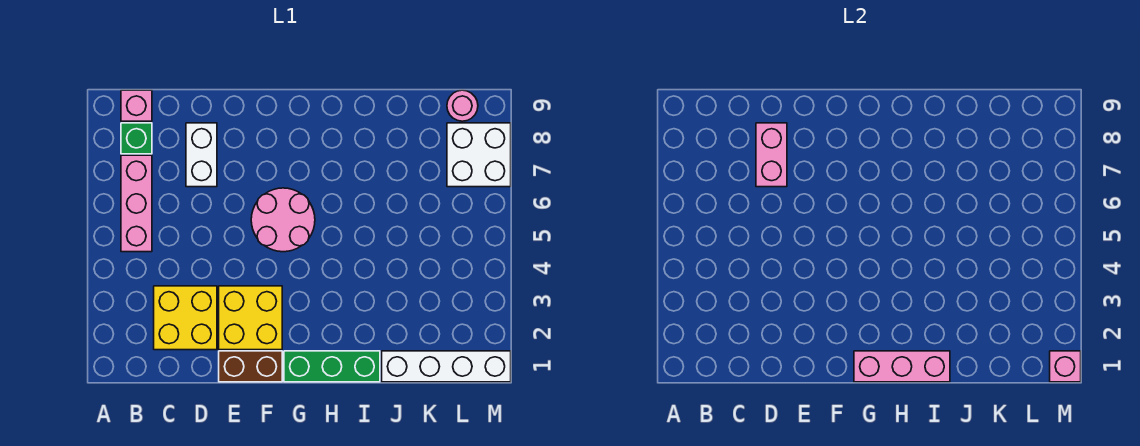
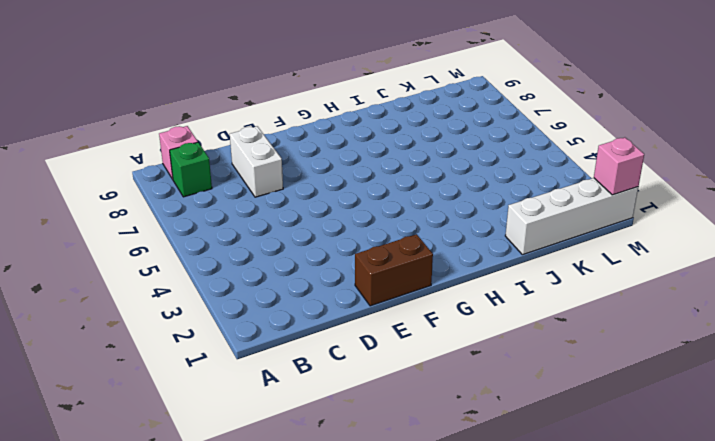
none -> pink 1x3 brick [121,155,152,252]
none -> yellow 2x2 brick [154,286,217,350]
none -> yellow 2x2 brick [219,286,282,350]

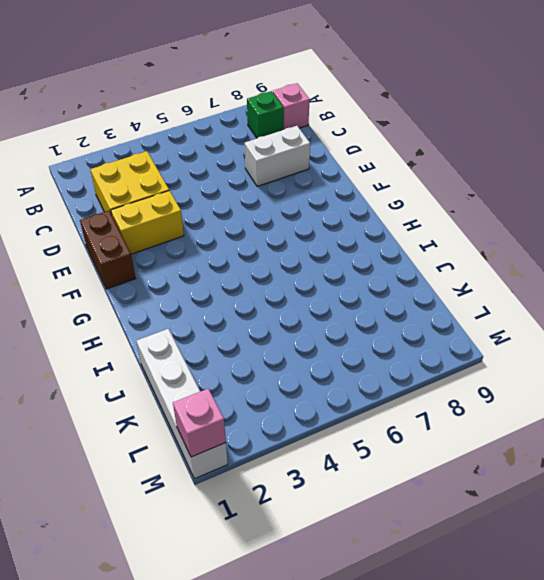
yellow 1x2 brick [111,190,184,254] -> yellow 2x2 brick [219,286,282,350]
none -> pink 1x3 brick [121,155,152,252]
none -> pink 2x2 round brick [251,188,315,252]
none -> green 1x3 brick [284,351,380,382]

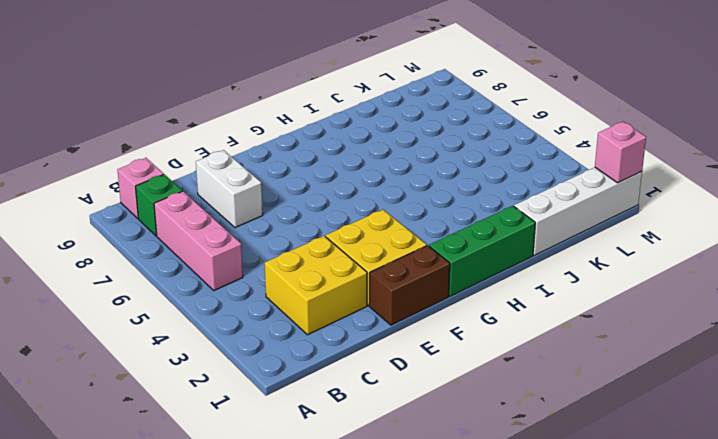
none -> pink 2x2 round brick [251,188,315,252]
none -> white 2x2 brick [447,123,511,187]
none -> pink 1x1 round brick [447,90,478,121]

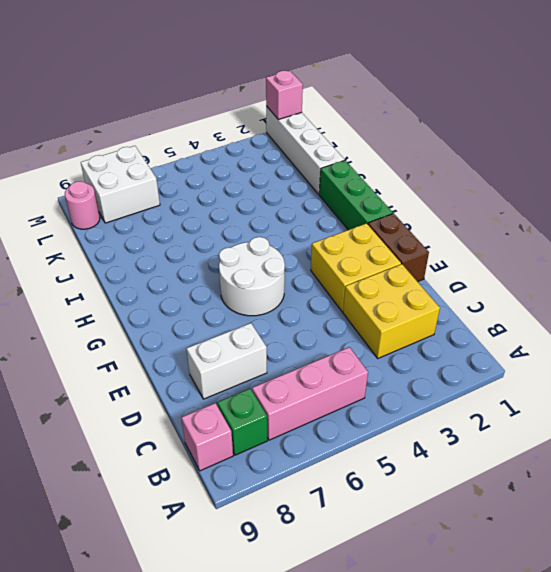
white 2x2 round brick [219,237,285,316] -> pink 2x2 round brick [251,188,315,252]
none -> pink 1x2 brick [756,123,787,187]
none -> pink 1x3 brick [854,351,950,382]

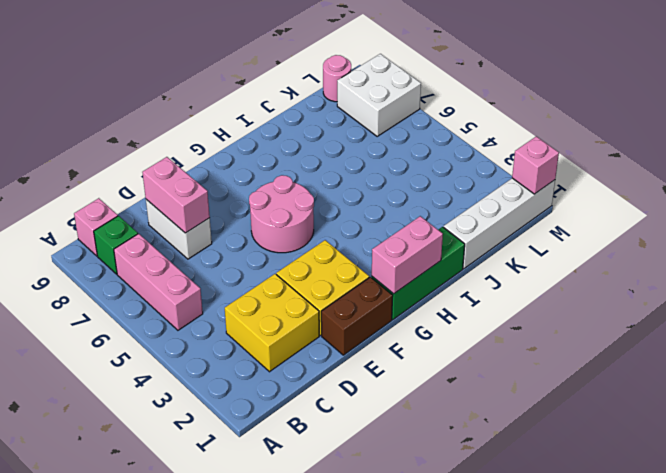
pink 1x2 brick [372,216,443,294] -> pink 1x3 brick [854,351,950,382]

